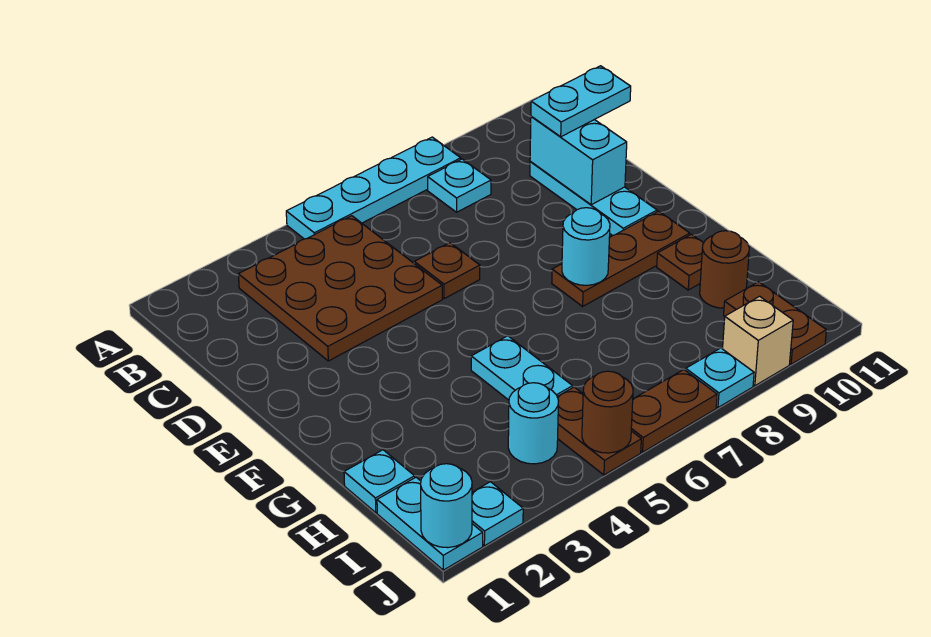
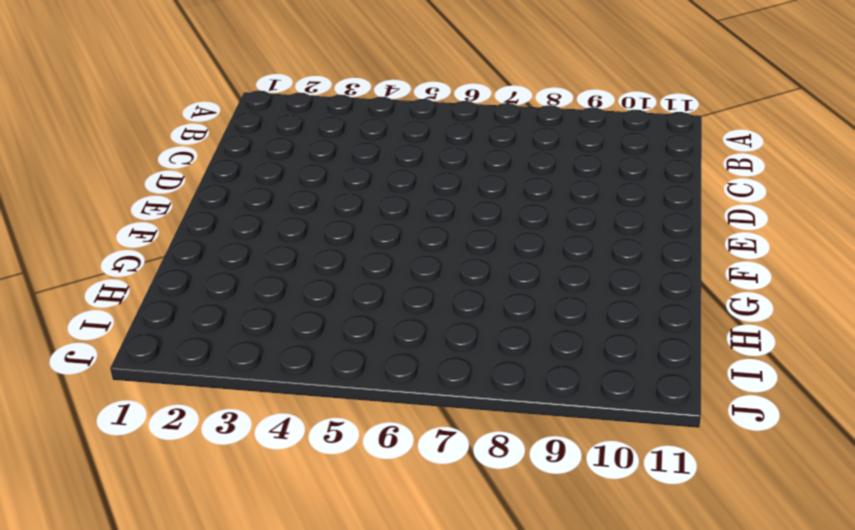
none -> cyan 1x4 plate [286,137,461,239]
none -> brown 3x3 plate [238,216,442,361]
none -> cyan 1x1 plate [428,159,491,212]

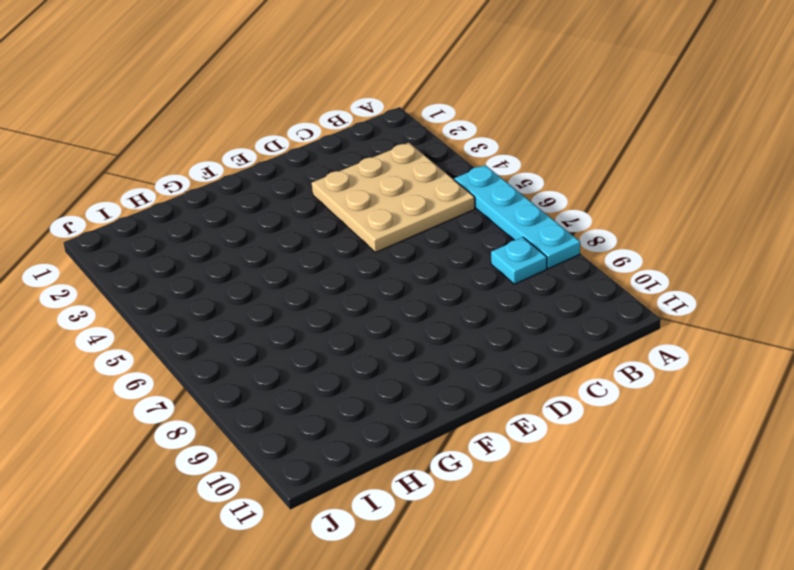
tan 3x3 plate [312,143,475,252] -> brown 3x3 plate [238,216,442,361]
none -> cyan 1x3 plate [530,161,657,236]
none -> brown 1x1 plate [414,243,480,299]
none -> brown 1x3 plate [552,211,690,306]

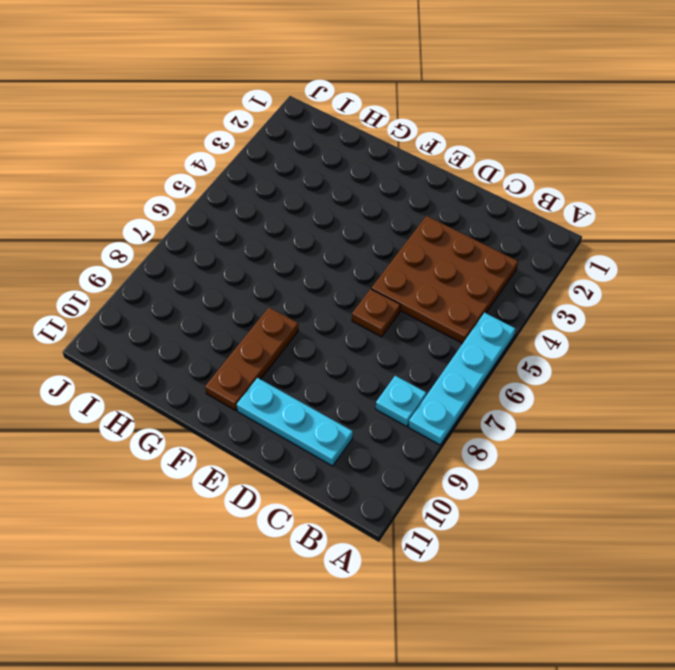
none -> cyan 1x2 plate [471,336,573,400]
none -> brown 1x1 plate [657,234,703,290]
none -> cyan 1x1 plate [344,450,415,513]

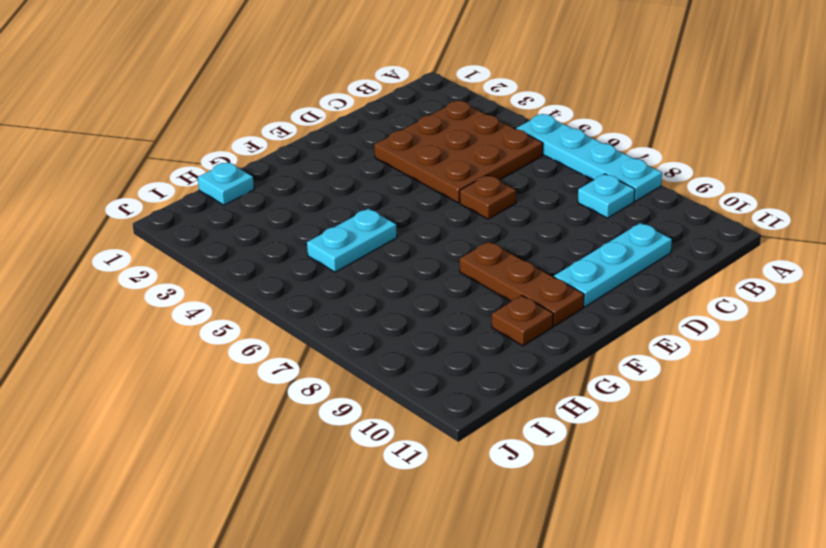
none -> brown 1x1 round brick [700,231,749,308]
none -> cyan 1x2 plate [377,477,483,570]
none -> cyan 1x1 round brick [508,383,559,464]

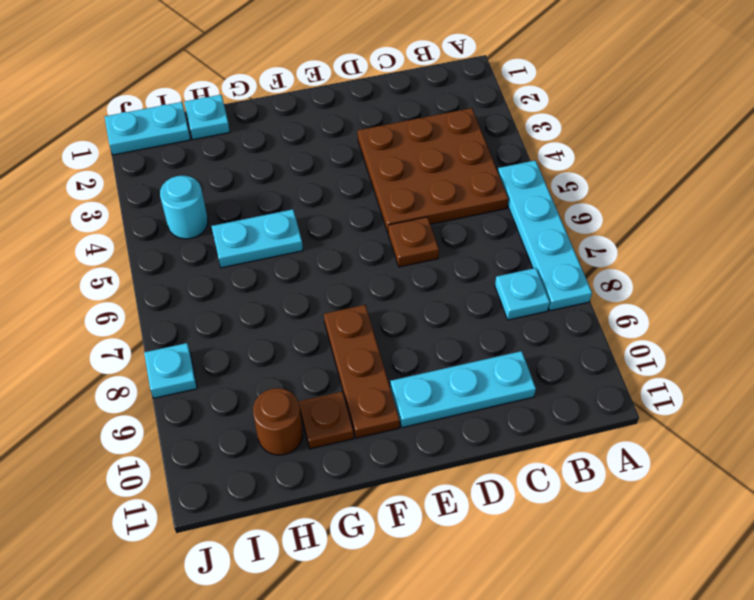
none -> brown 1x2 plate [557,387,641,475]
none -> brown 1x2 plate [724,282,826,364]
none -> cyan 1x1 plate [472,482,523,546]

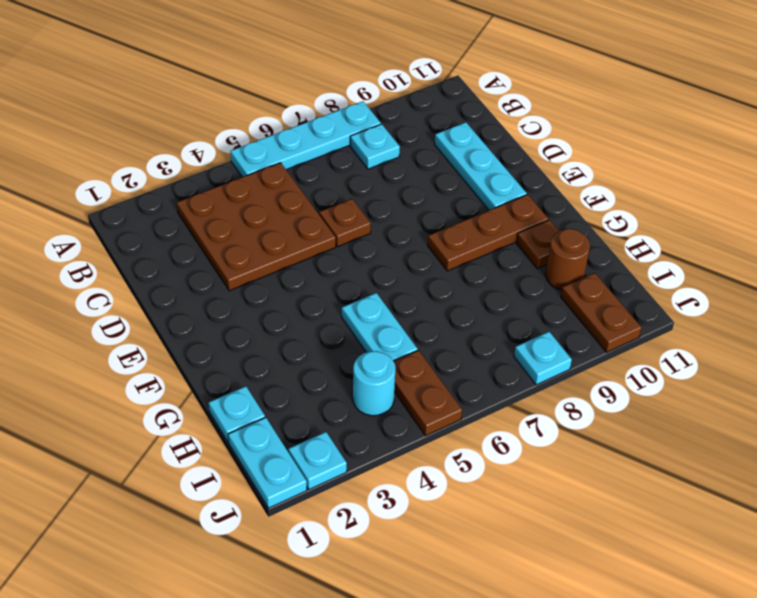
none -> brown 1x2 plate [631,370,717,452]
none -> tan 1x1 brick [723,296,793,386]
none -> cyan 1x2 brick [530,116,627,205]

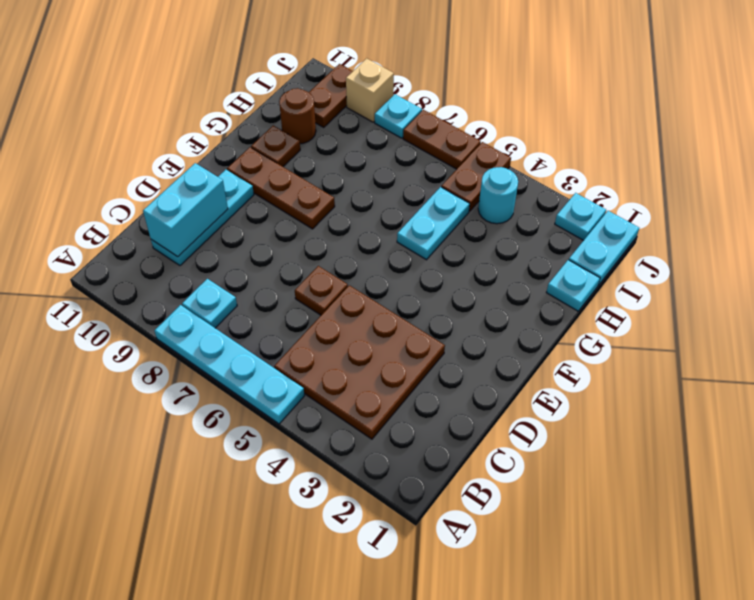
none -> cyan 1x1 round brick [562,208,610,285]
none -> cyan 1x1 round brick [421,464,472,548]
none -> brown 1x1 round brick [582,371,633,453]

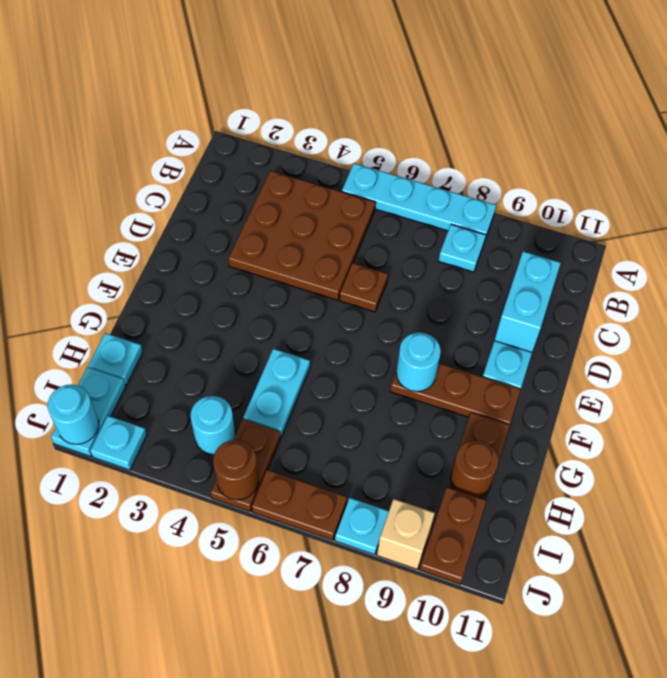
none -> cyan 1x2 plate [531,66,631,137]

